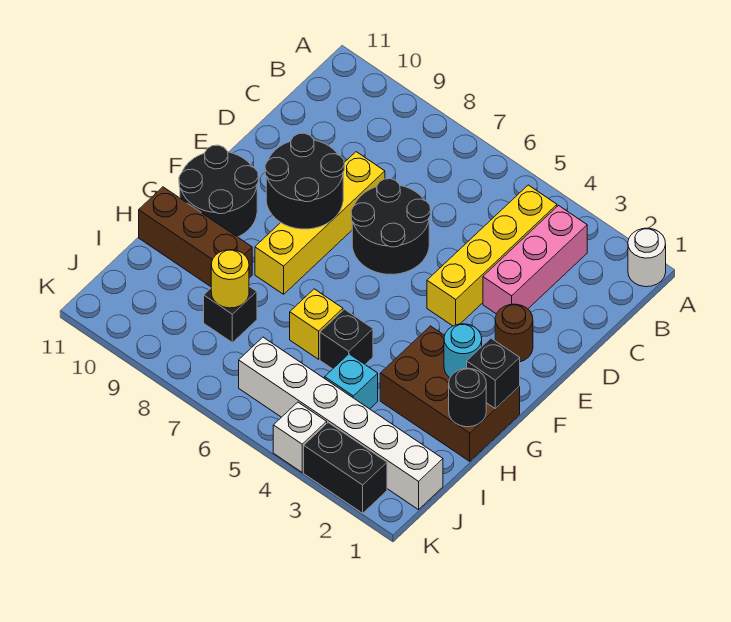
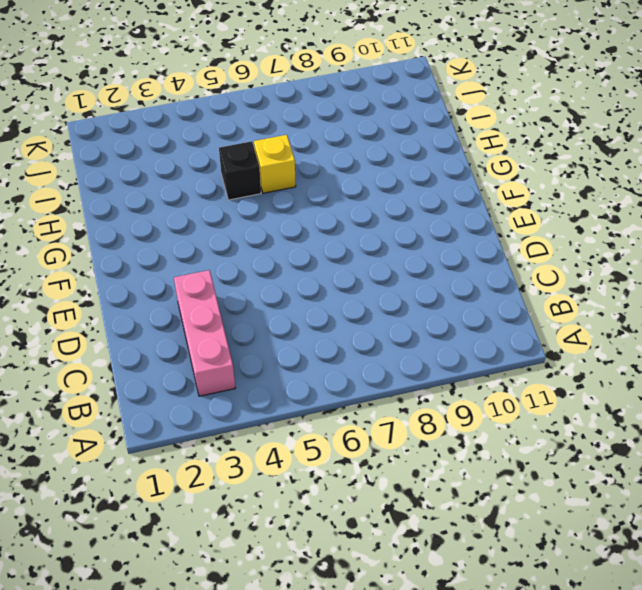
none -> white 1x1 round brick [628,228,666,287]
none -> yellow 1x4 brick [427,185,557,326]
none -> black 2x2 round brick [351,179,430,274]

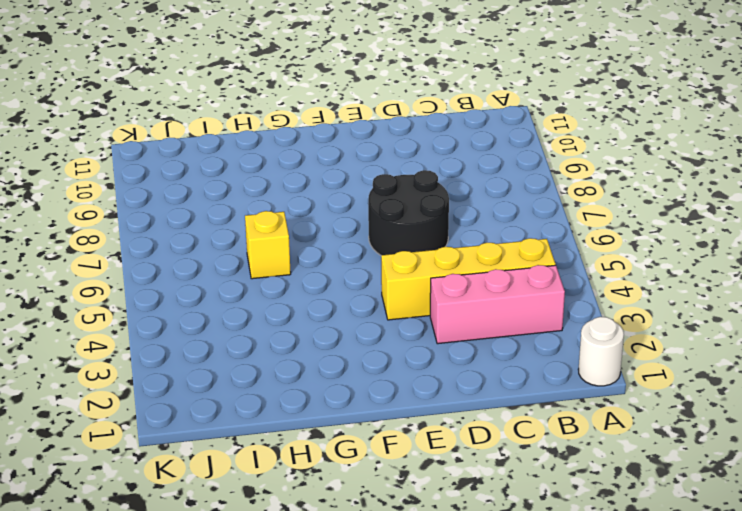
none -> yellow 1x4 brick [255,152,385,294]
none -> brown 1x1 round brick [495,304,533,362]
none -> black 2x2 round brick [179,145,258,237]

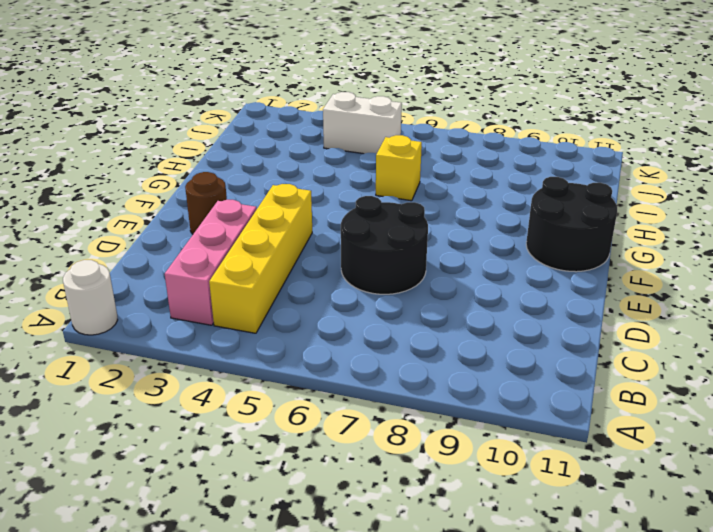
white 1x2 brick [323,92,402,154] -> white 1x6 brick [239,337,443,510]
none -> yellow 1x4 brick [255,152,385,294]
none -> brown 2x3 brick [380,326,520,461]
none -> black 1x1 brick [320,309,373,369]

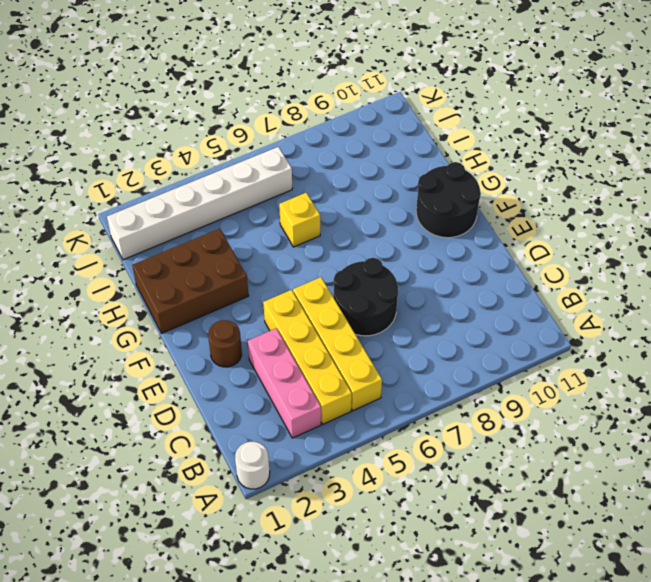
yellow 1x4 brick [293,277,382,411] -> yellow 1x4 brick moved to [255,152,385,294]
none -> black 1x1 brick [320,309,373,369]
none -> brown 1x3 brick [139,187,252,287]
none -> cyan 1x1 brick [325,354,378,409]

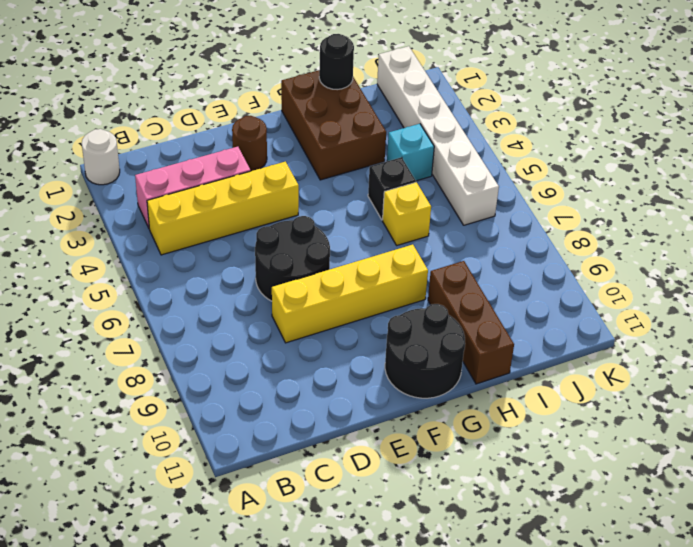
none -> black 1x1 brick [204,287,257,343]
none -> black 1x2 brick [304,423,387,513]
none -> white 1x1 brick [273,402,327,472]

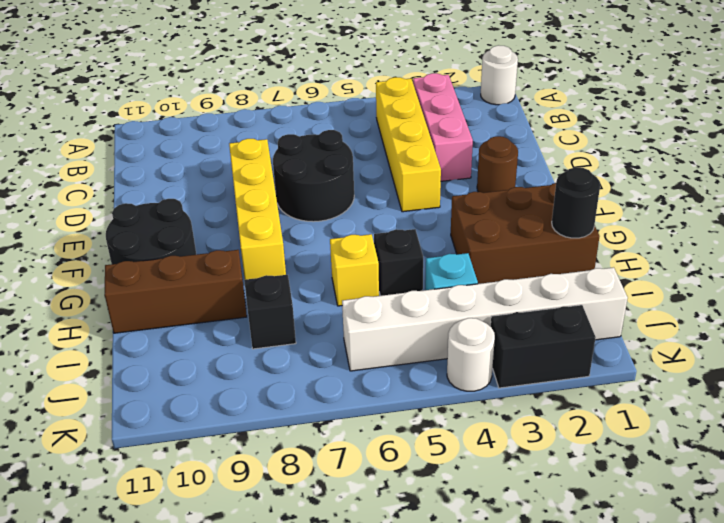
white 1x1 round brick [447,318,495,391] -> white 1x1 brick [273,402,327,472]
none -> black 2x2 round brick [265,133,344,229]
none -> black 1x1 brick [467,338,520,409]
none -> cyan 1x1 round brick [444,324,482,378]

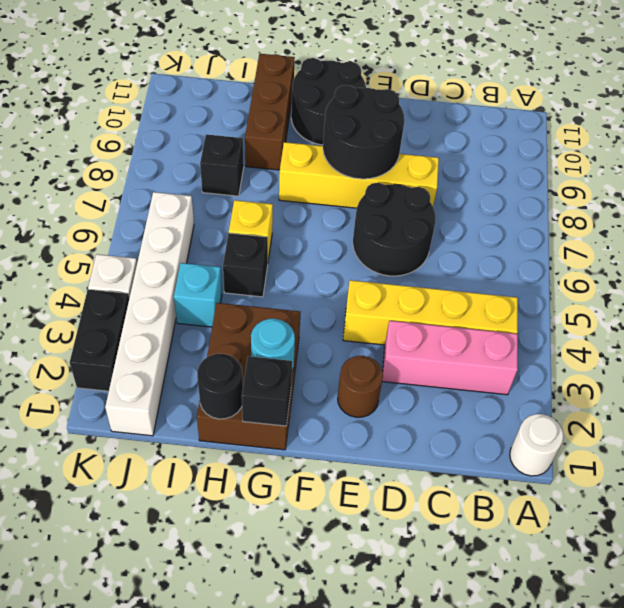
none -> yellow 1x1 round brick [211,250,249,308]

